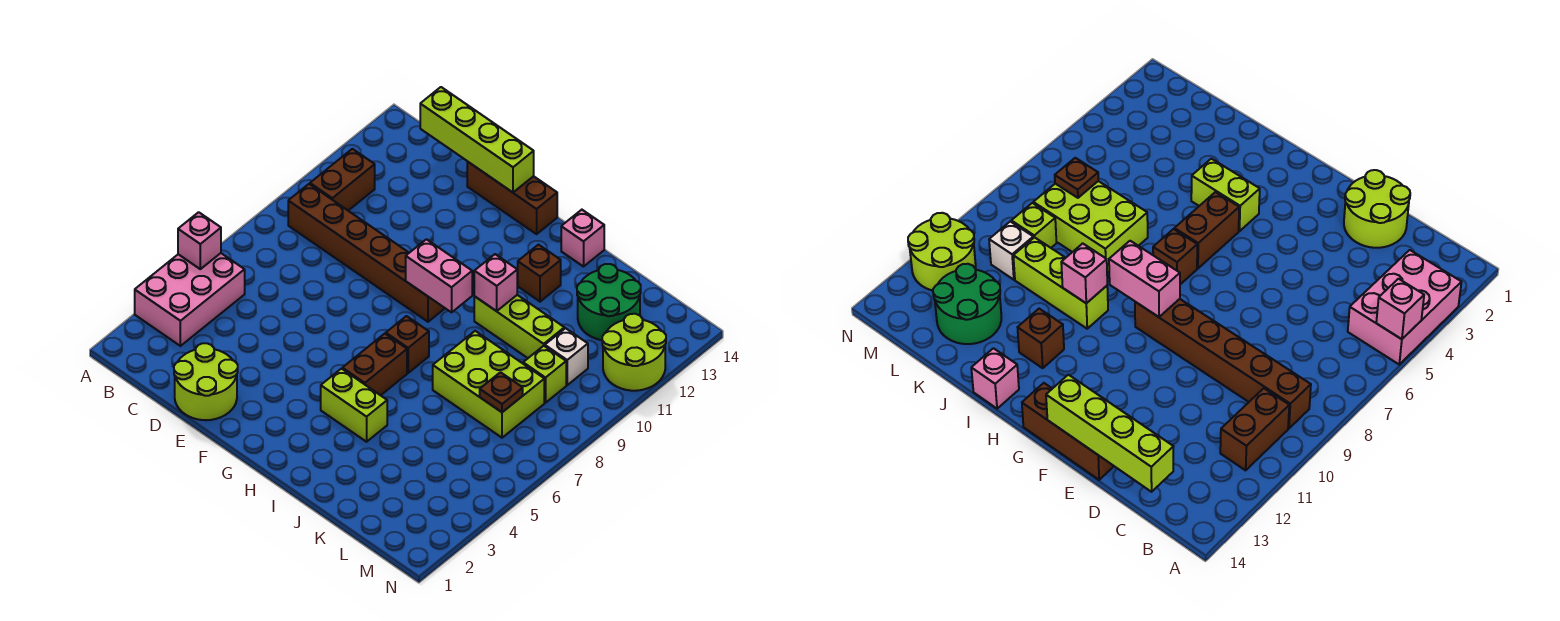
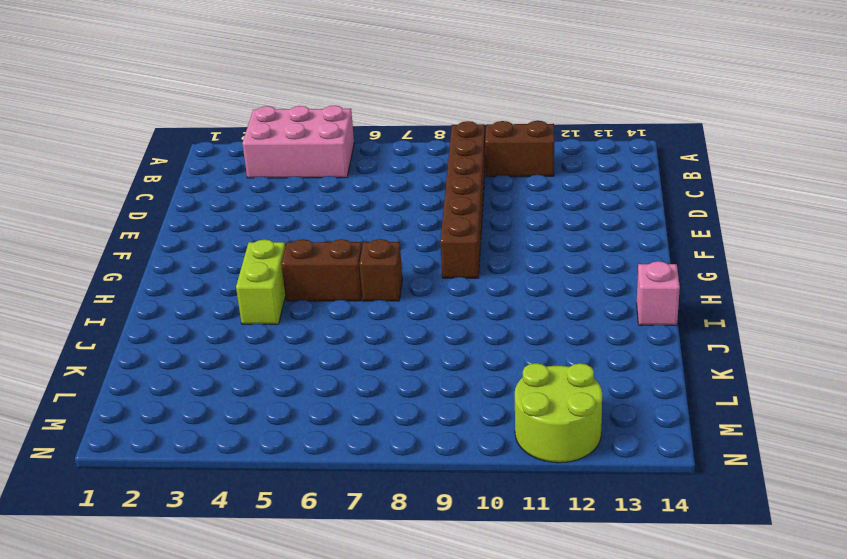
none -> lime 2x2 round brick [174,343,238,420]
none -> brown 1x3 brick [467,162,557,234]
none -> lime 1x3 brick [474,295,564,358]

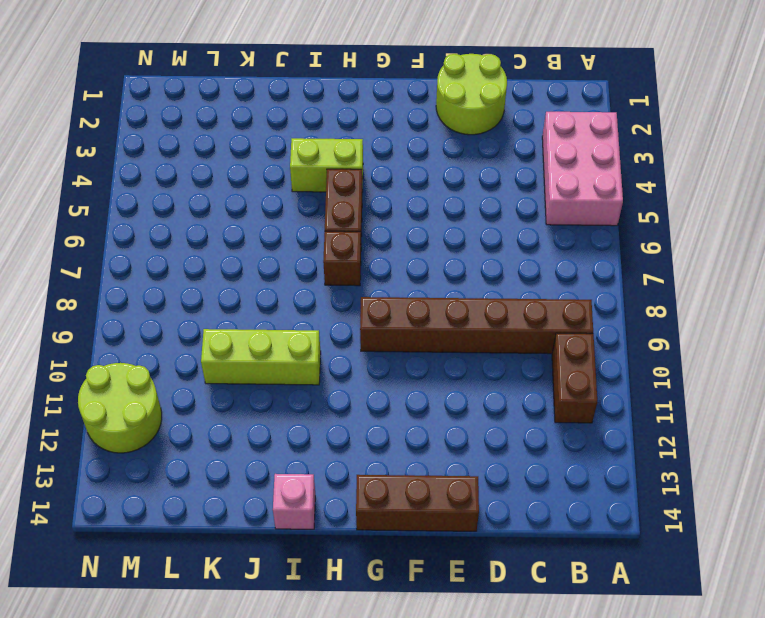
none -> brown 1x1 brick [517,245,561,302]
none -> lime 2x3 brick [433,331,544,438]
none -> green 2x2 round brick [577,264,641,340]

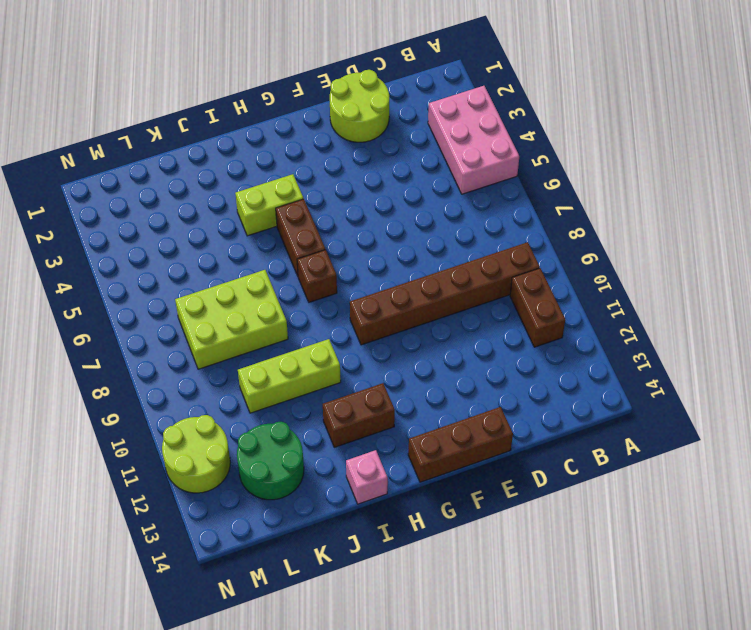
brown 1x2 brick [323,383,395,447] -> brown 1x1 brick [517,245,561,302]
none -> lime 1x1 brick [523,346,566,403]
none -> white 1x1 brick [545,328,588,385]
none -> pink 1x1 brick [178,212,221,269]

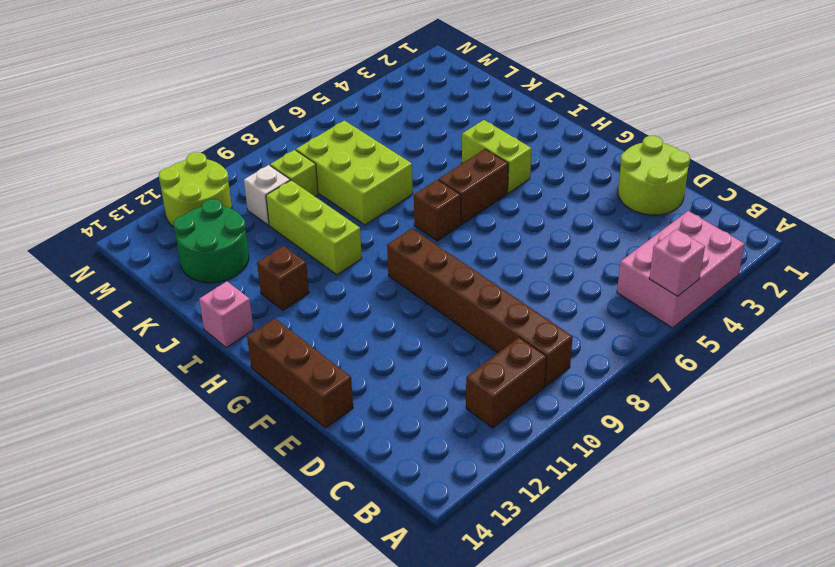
none -> lime 1x4 brick [420,87,534,192]
none -> pink 1x2 brick [406,239,472,312]
none -> pink 1x1 brick [474,254,517,311]

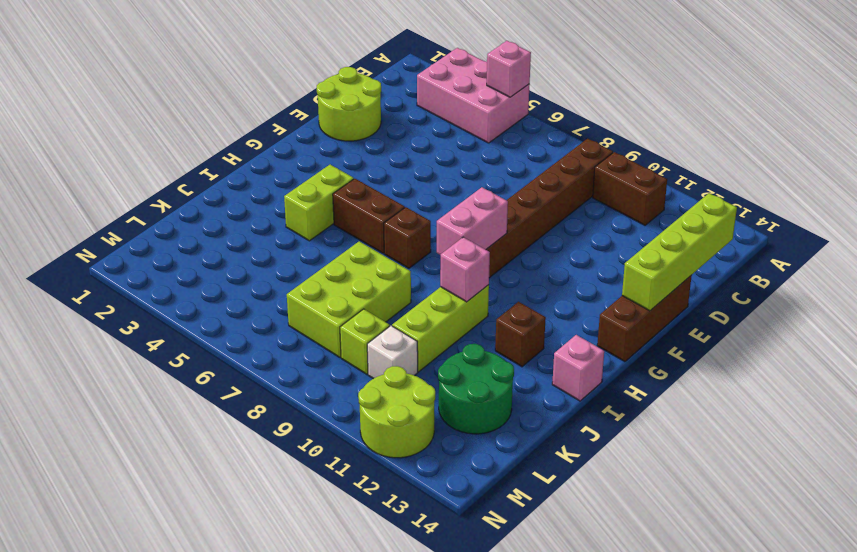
none -> brown 1x1 plate [480,372,523,412]

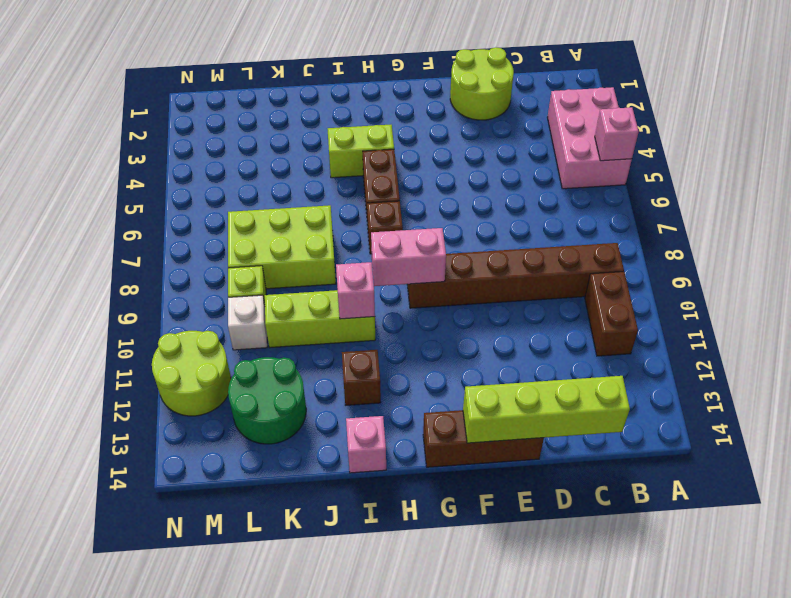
none -> brown 1x1 plate [480,372,523,412]

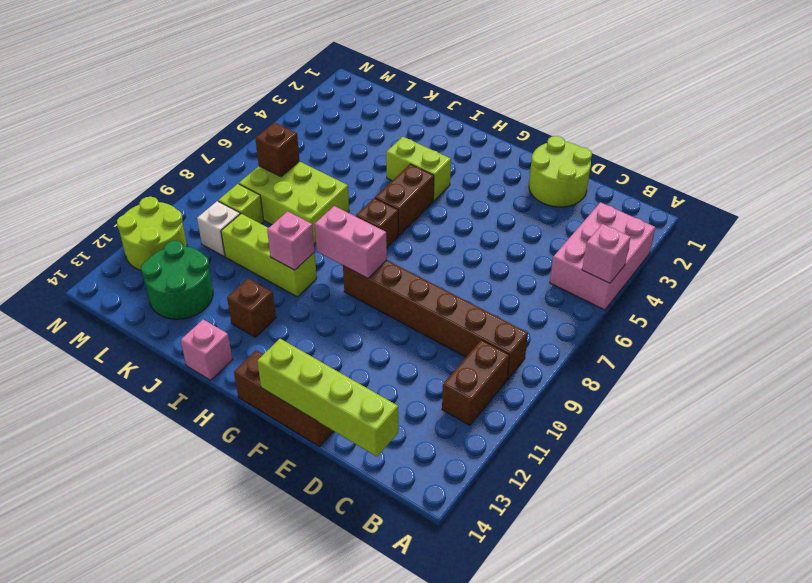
brown 1x1 brick [255,122,300,177] -> brown 1x1 plate [480,372,523,412]

